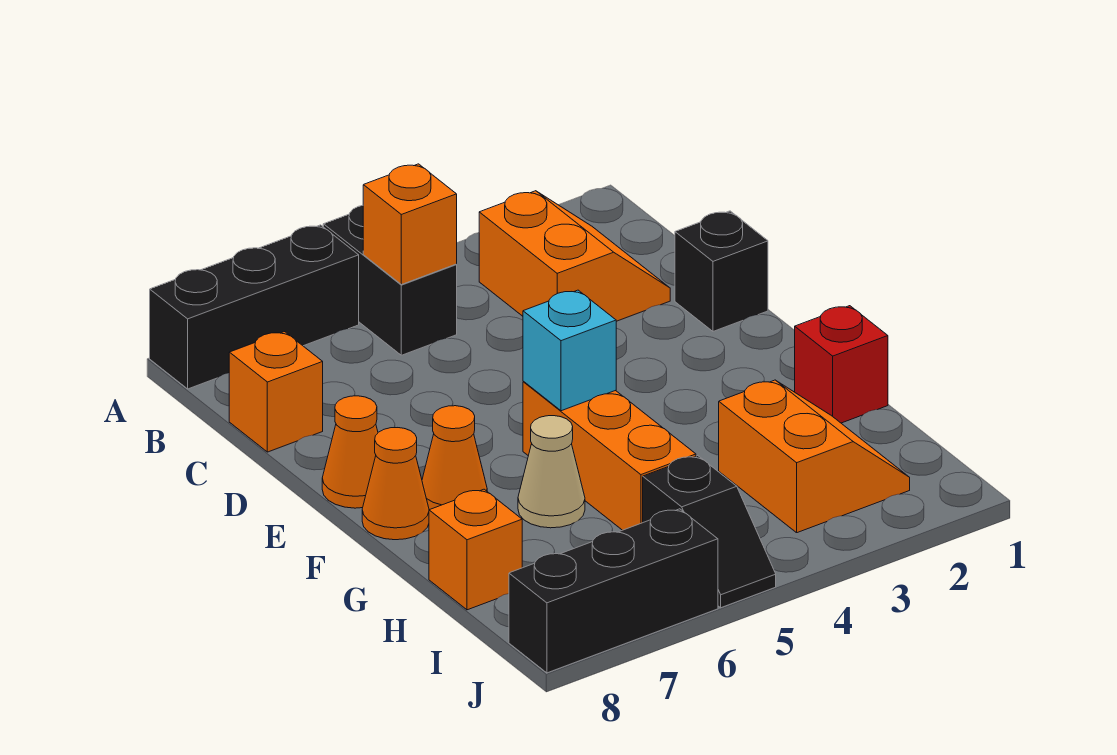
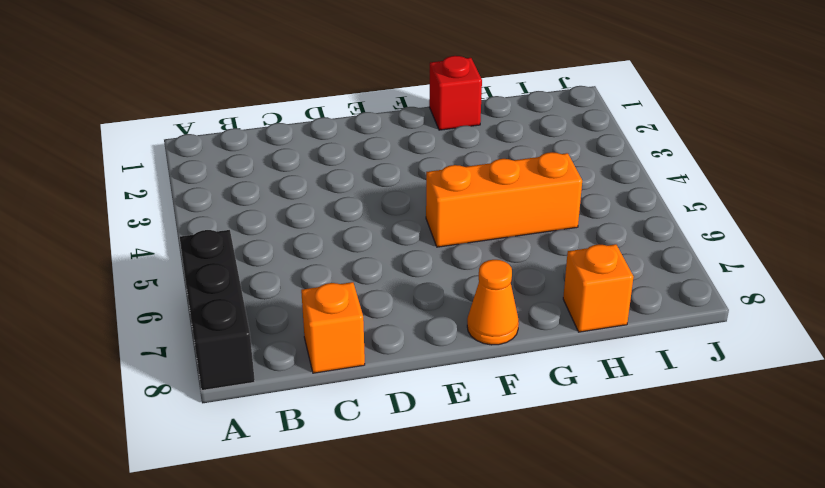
none -> black 1x2 brick [323,205,457,355]
none -> orange 2x2 slope [479,191,670,321]
none -> black 1x1 brick [675,211,768,331]

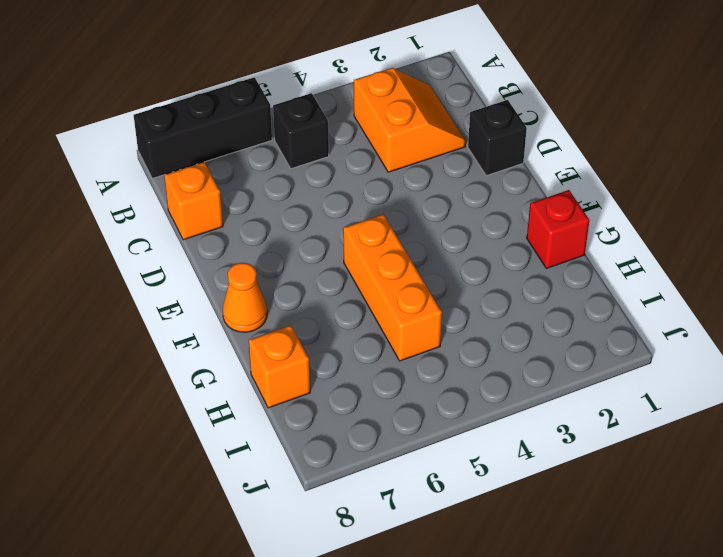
black 1x1 brick [273,93,329,169] -> black 1x2 brick [323,205,457,355]
none -> orange 1x1 cone [322,396,378,508]
none -> orange 1x1 cone [422,406,487,510]
none -> tan 1x1 cone [518,416,585,528]

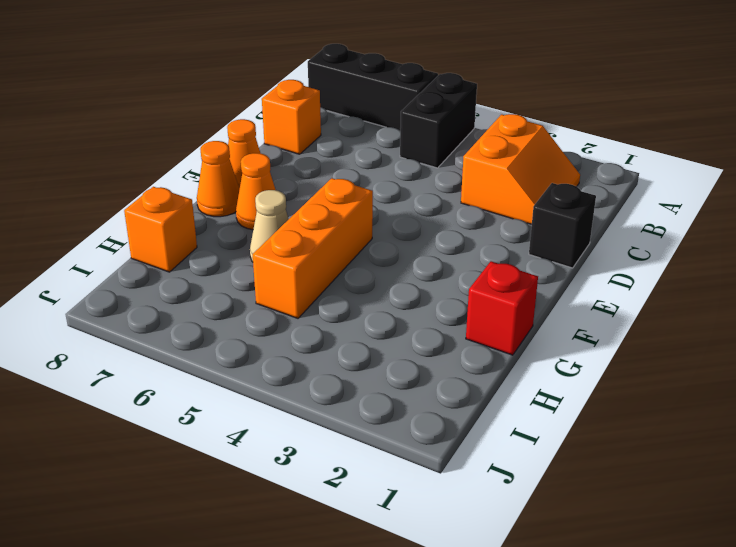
none -> orange 2x2 slope [719,380,910,533]
none -> black 1x2 slope [643,456,776,608]
none -> black 1x3 brick [509,509,718,673]

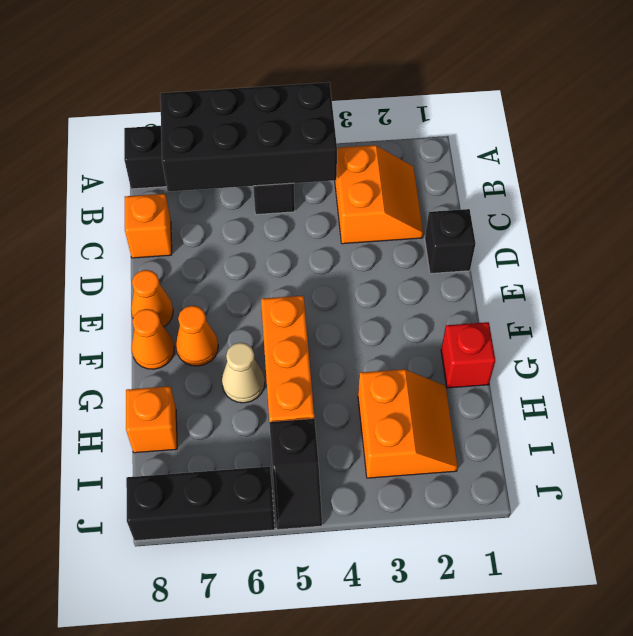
black 2x4 brick [160,82,337,191] -> orange 1x1 brick [363,164,457,285]
none -> cyan 1x1 brick [523,290,616,411]

